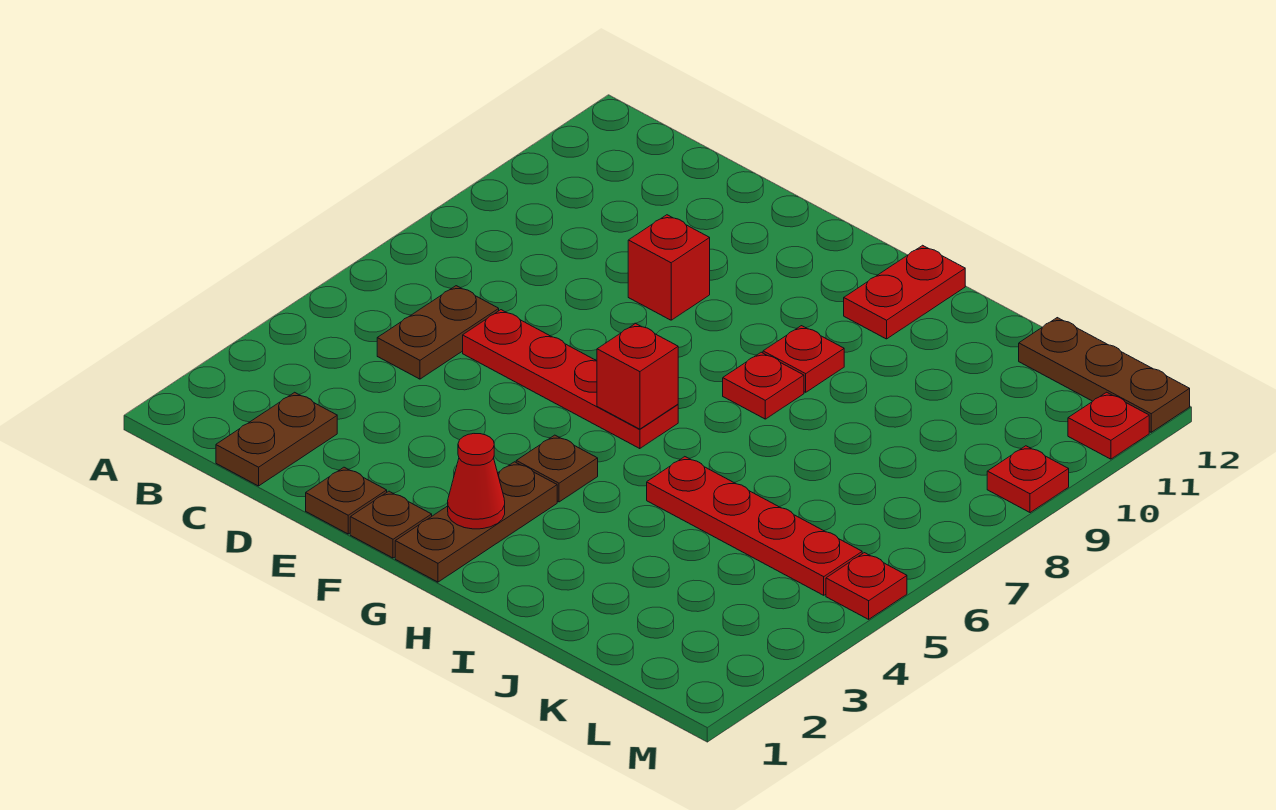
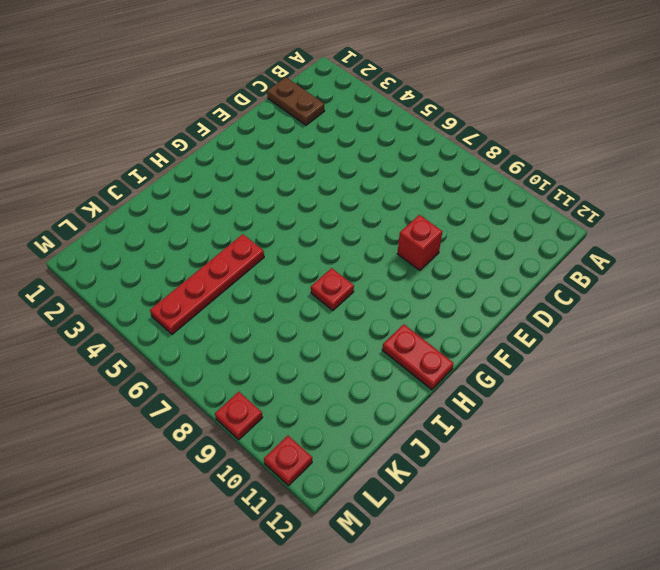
none -> brown 1x2 plate [377,286,499,379]
none -> red 1x4 plate [463,310,678,449]
none -> brown 1x1 plate [306,467,387,534]

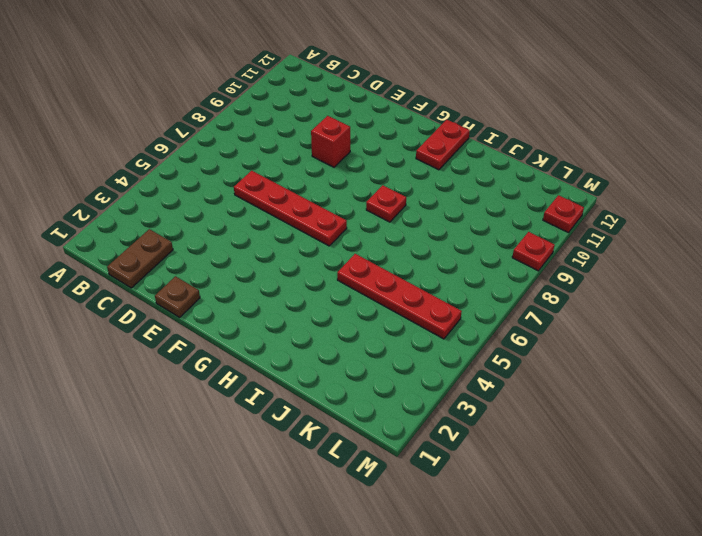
none -> brown 1x2 plate [377,286,499,379]
none -> brown 1x1 plate [350,491,432,558]
none -> brown 1x3 plate [395,462,557,582]

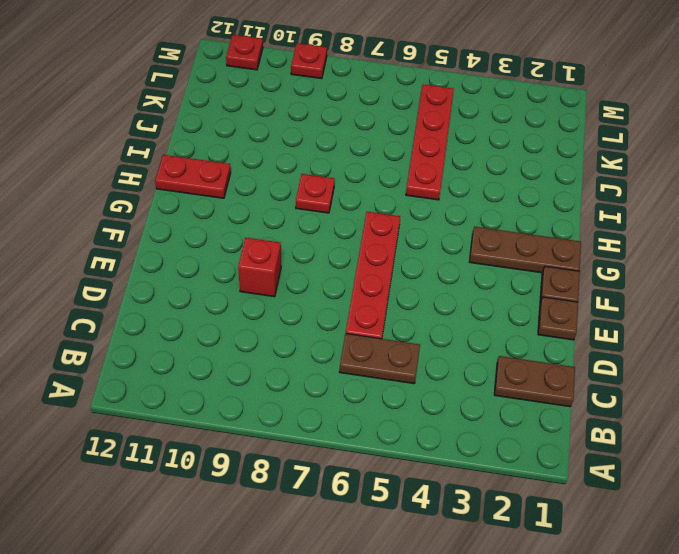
none -> brown 1x1 plate [516,435,598,502]
none -> red 1x1 plate [763,326,844,392]
none -> brown 1x3 plate [1019,318,1190,432]

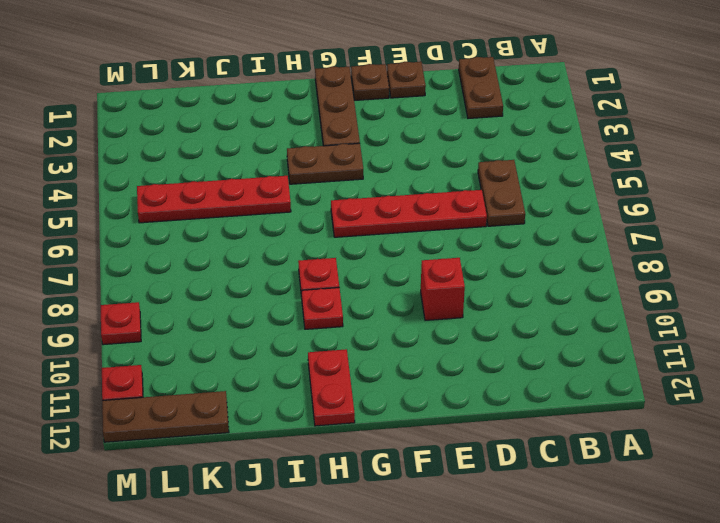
brown 1x2 plate [287,143,363,184] -> brown 1x1 plate [516,435,598,502]
none -> red 1x1 plate [826,553,907,619]
none -> red 1x1 cone [448,434,505,529]
none -> red 1x1 brick [597,323,678,429]

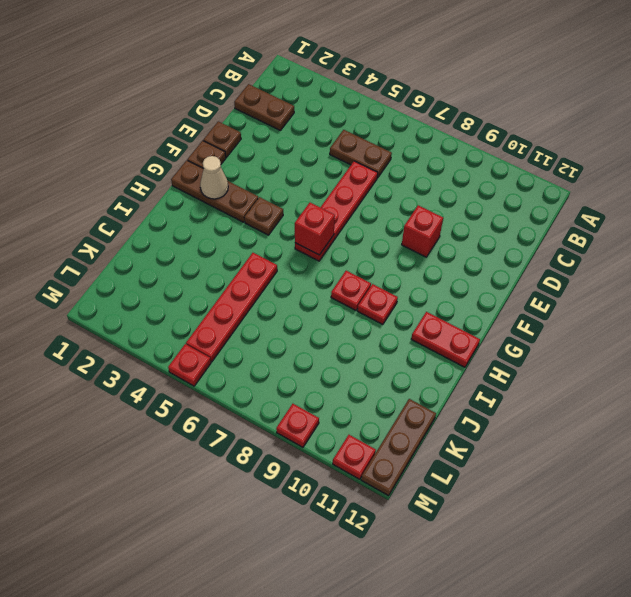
tan 1x1 cone [200,156,228,199] -> red 1x1 cone [448,434,505,529]

